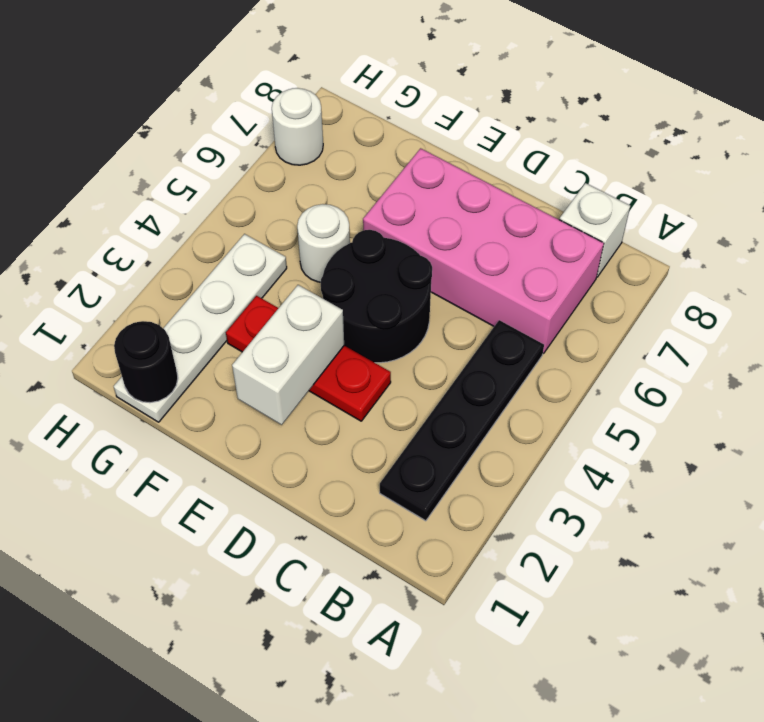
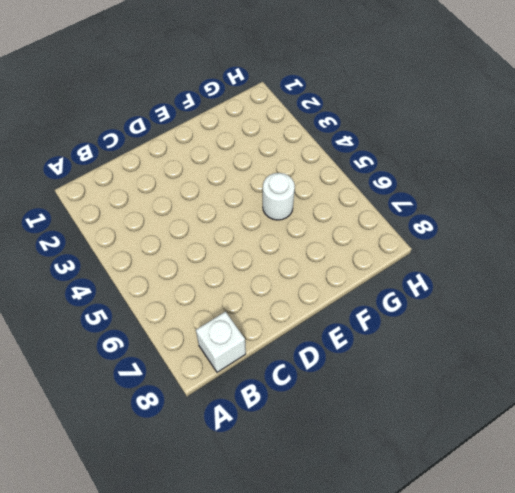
none -> black 1x4 plate [380,320,544,521]
none -> pink 2x4 brick [363,148,604,353]

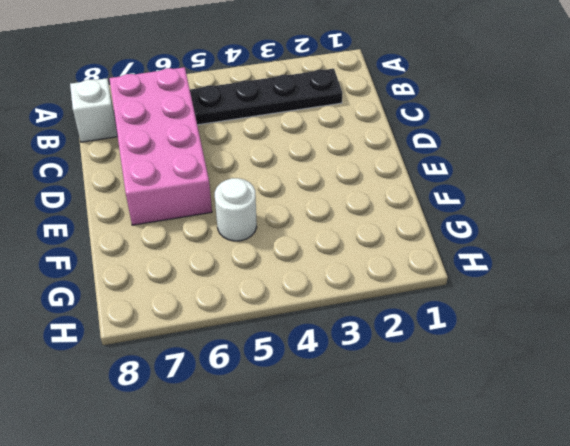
none -> red 1x3 plate [226,296,391,421]
none -> black 2x2 round brick [321,230,432,363]

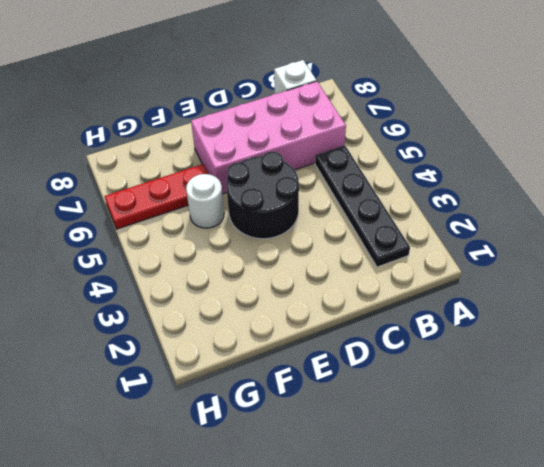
red 1x3 plate [105,164,209,229] -> red 1x3 plate moved to [226,296,391,421]
none -> white 1x4 plate [114,234,287,422]
none -> white 1x1 round brick [272,88,323,165]

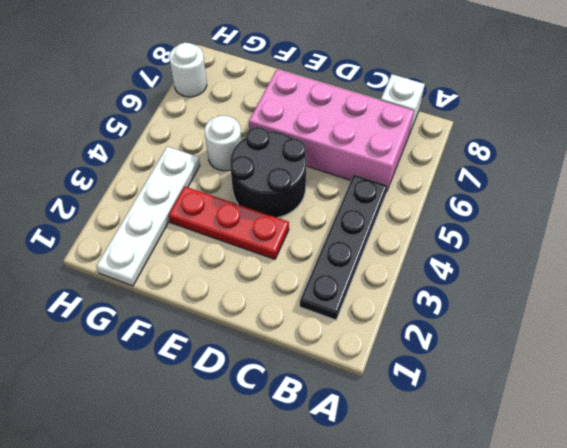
none -> white 1x2 brick [232,285,344,425]
none -> black 1x1 round brick [114,321,178,403]

